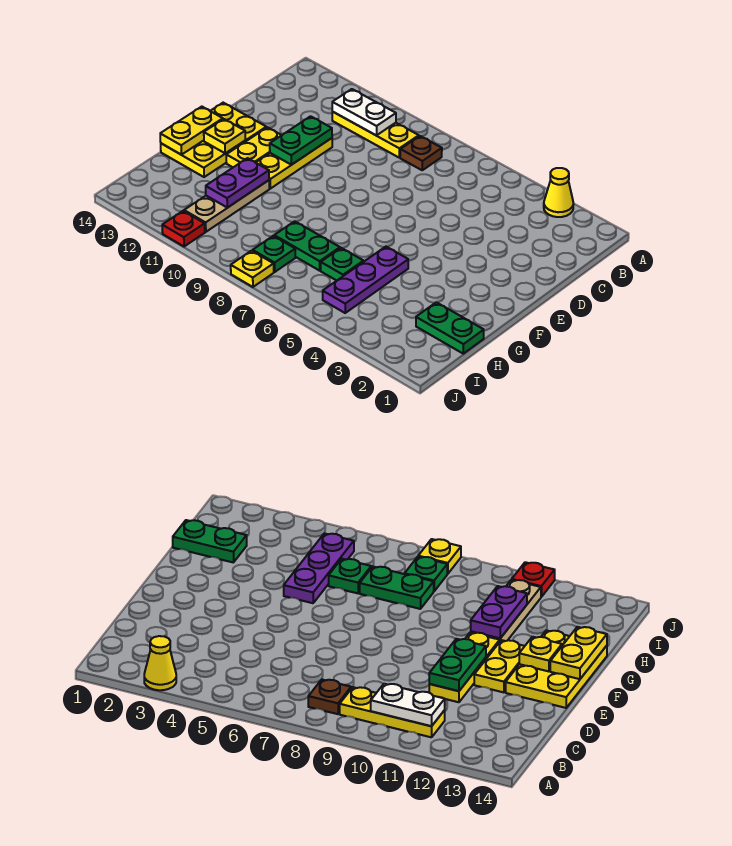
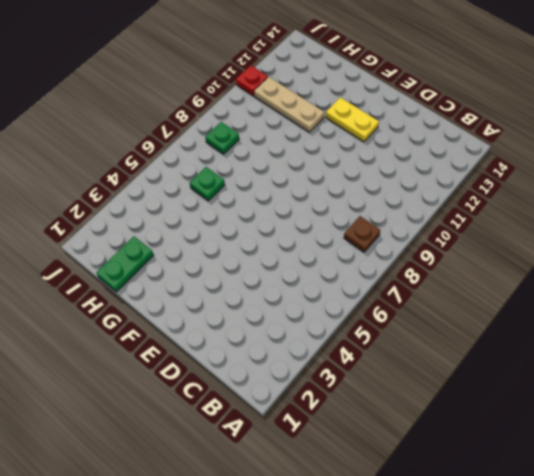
none -> yellow 1x1 cone [544,168,573,217]
none -> yellow 1x3 plate [332,112,419,158]
none -> yellow 1x3 plate [256,138,332,189]

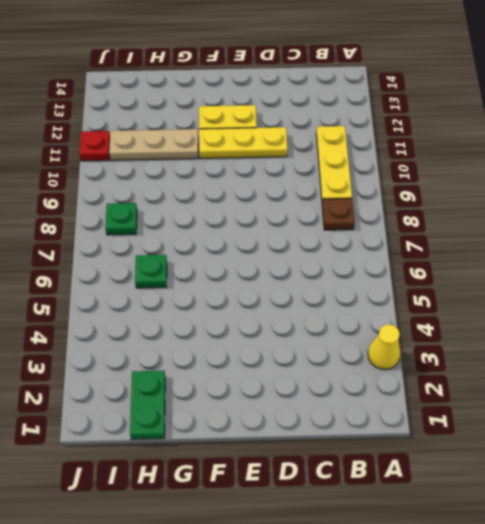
none -> yellow 2x3 plate [161,103,266,177]
none -> purple 1x3 plate [323,247,408,313]
none -> green 1x2 plate [274,221,340,271]

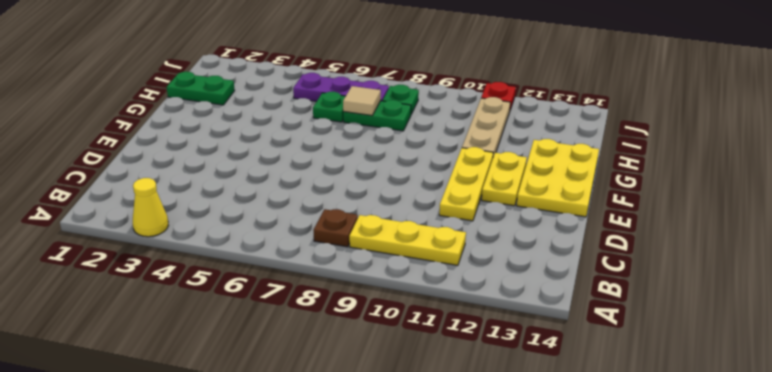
tan 1x1 tile [343,86,381,116] -> none
purple 1x3 plate [293,73,389,102] -> purple 1x3 plate turned to [323,247,408,313]
none -> yellow 1x1 plate [231,251,274,287]
none -> white 1x2 plate [332,89,396,135]
none -> green 1x2 plate [270,116,332,165]

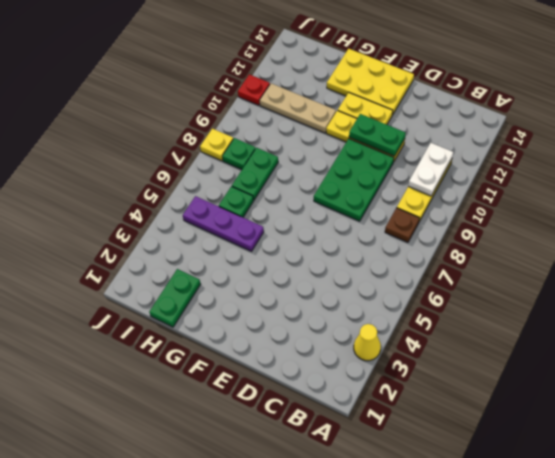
green 2x3 plate [314,139,394,221] -> none
none -> yellow 1x1 plate [204,119,245,153]
none -> yellow 1x2 plate [160,107,223,155]
none -> purple 1x2 plate [206,158,269,208]

